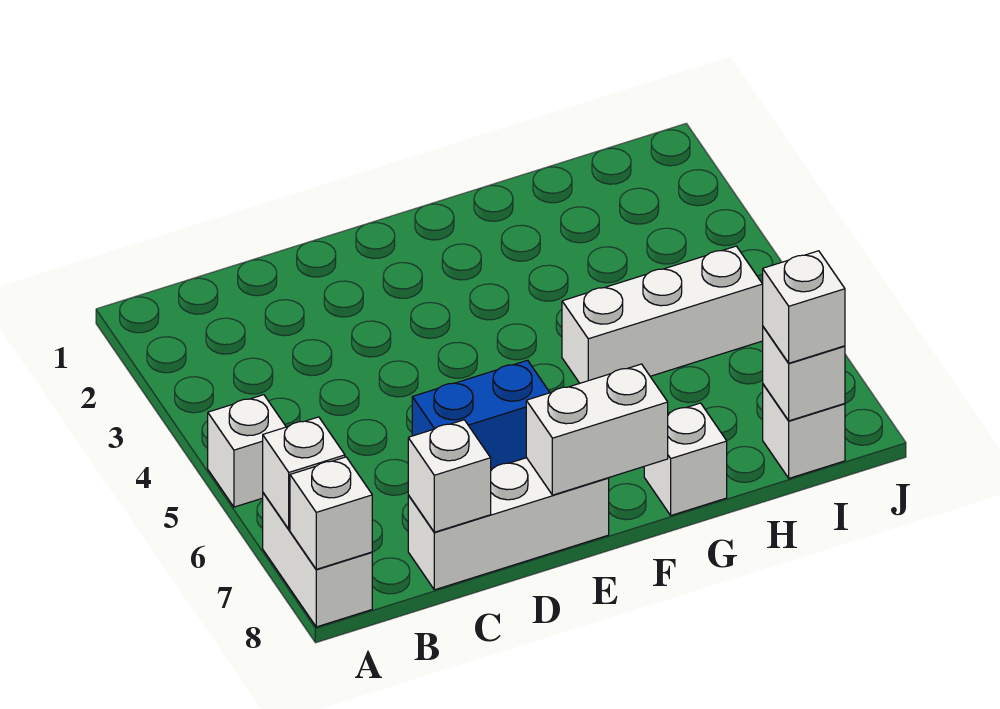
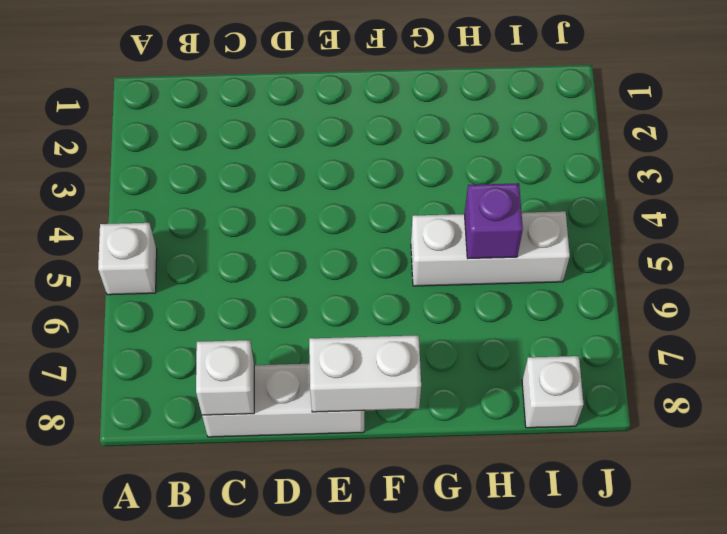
purple 1x1 brick [465,183,523,259] -> none
none -> white 1x2 brick [263,493,372,627]
none -> blue 1x2 brick [412,360,550,469]
none -> white 1x1 brick [644,403,727,515]

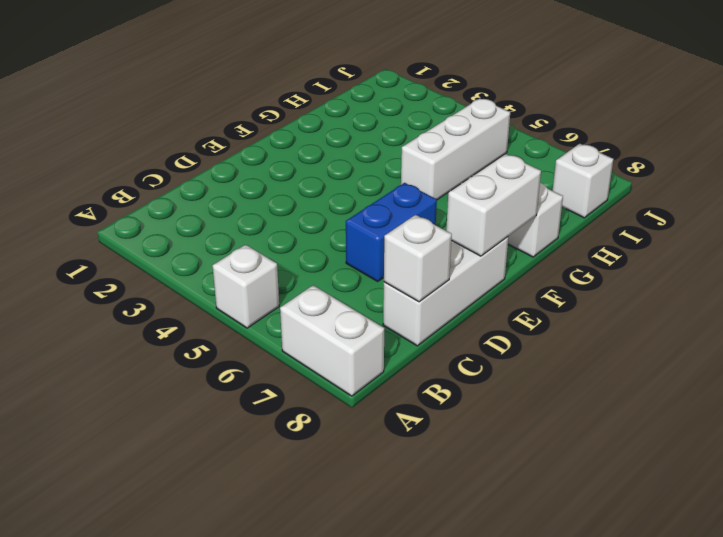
none -> white 1x1 brick [263,417,345,529]
none -> white 1x1 brick [290,457,372,569]
none -> white 1x1 brick [763,327,845,421]

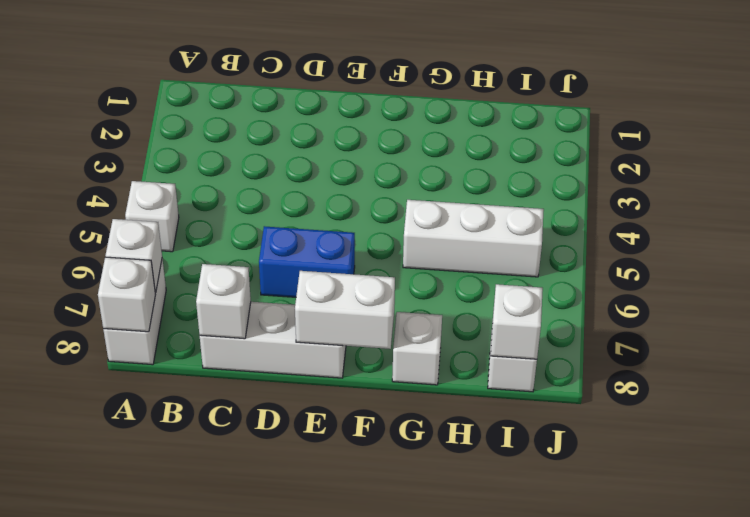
none -> white 1x1 brick [763,251,845,363]

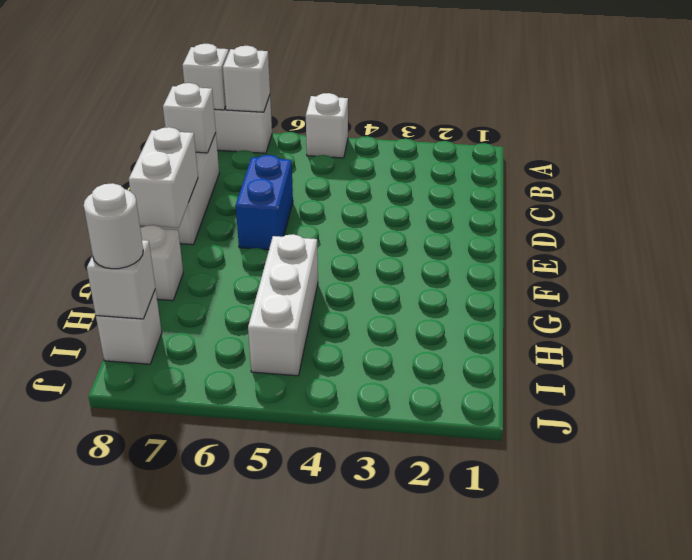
white 1x1 round brick [84,183,143,269] -> white 1x1 brick [763,251,845,363]

